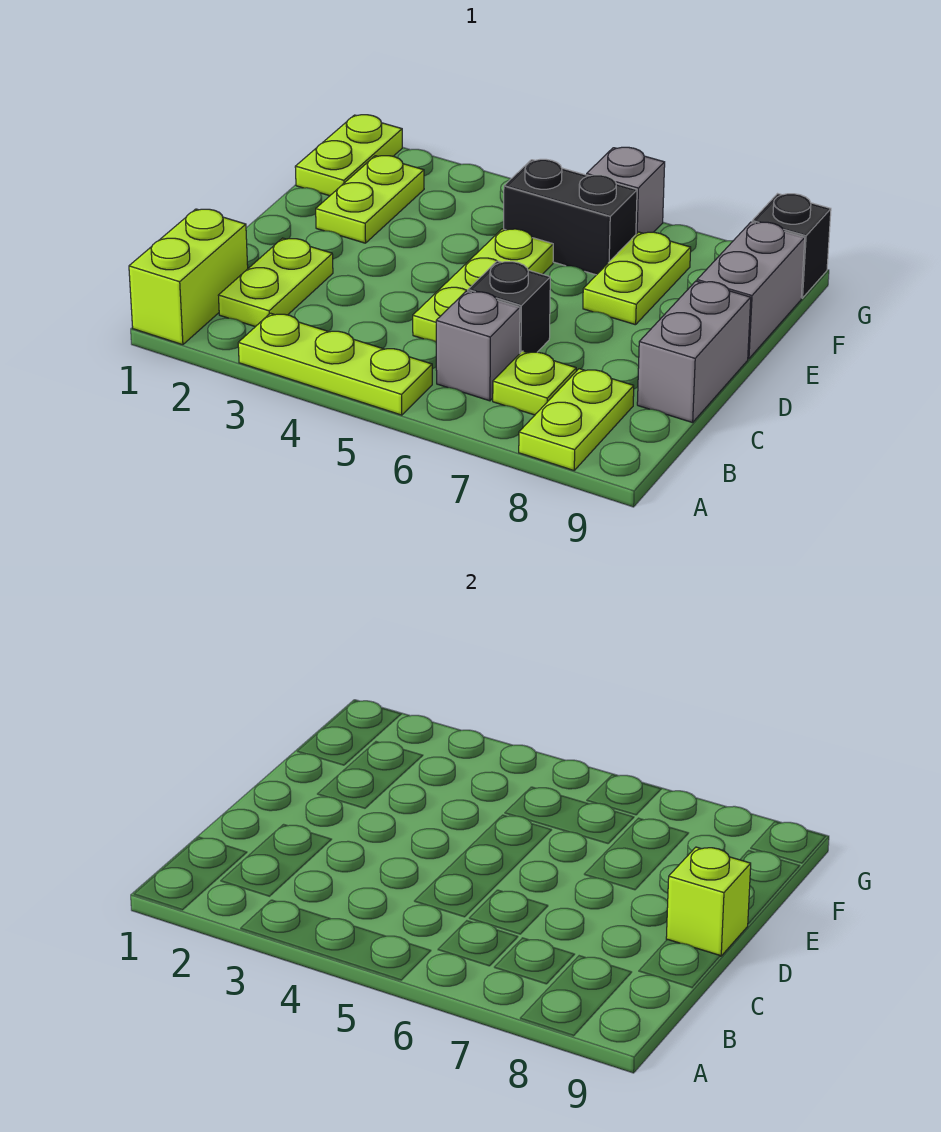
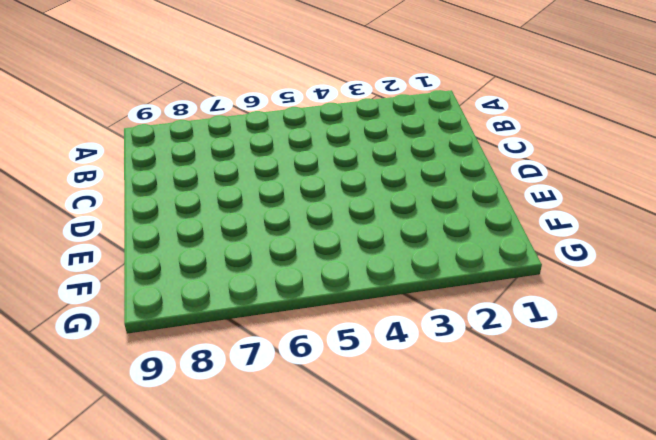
none -> lime 1x2 brick [129,209,248,345]
none -> lime 1x3 plate [238,313,432,415]
none -> lime 1x2 plate [519,369,634,470]

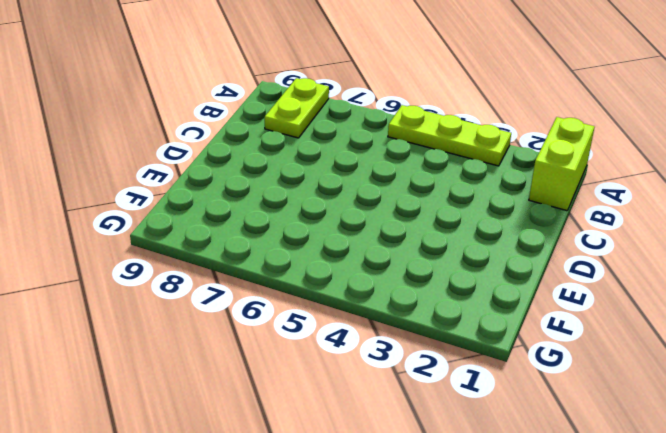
none -> lime 1x2 plate [218,238,333,327]
none -> grey 1x1 brick [436,291,520,401]
none -> lime 1x1 plate [493,351,576,415]

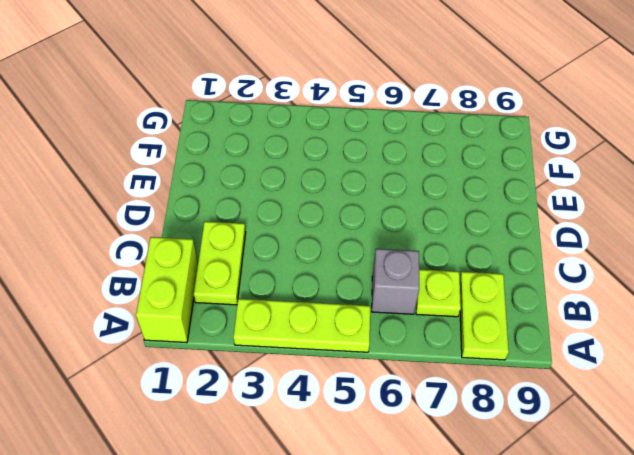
none -> lime 1x3 plate [413,229,553,342]
none -> black 1x1 brick [468,261,550,353]
none -> grey 1x2 brick [637,281,751,423]

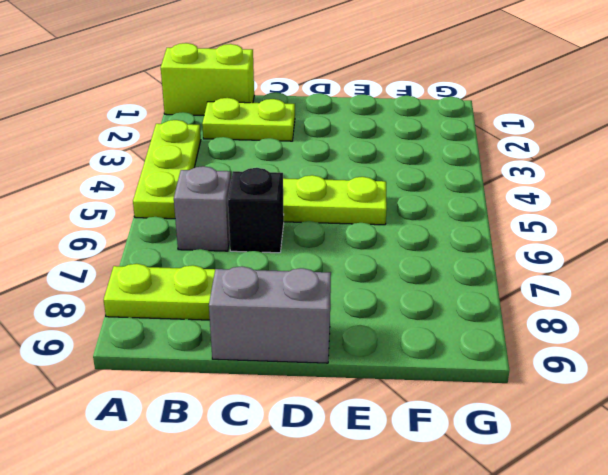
none -> lime 1x1 plate [493,351,576,415]
none -> lime 1x2 plate [316,156,424,243]
none -> lime 1x2 plate [583,232,691,325]

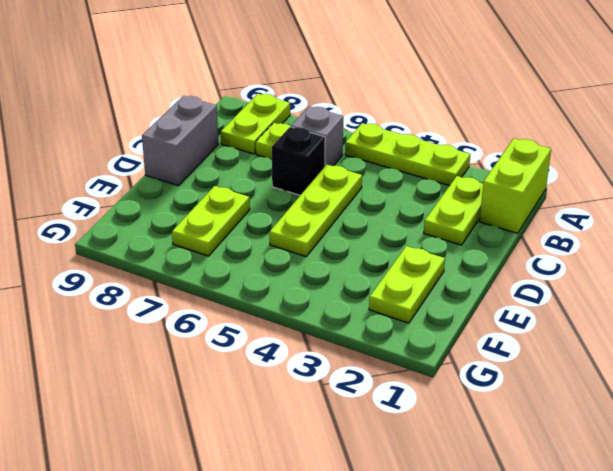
none -> grey 1x2 brick [697,222,805,359]
none -> lime 1x2 plate [295,115,402,196]
none -> black 1x2 brick [504,159,637,275]

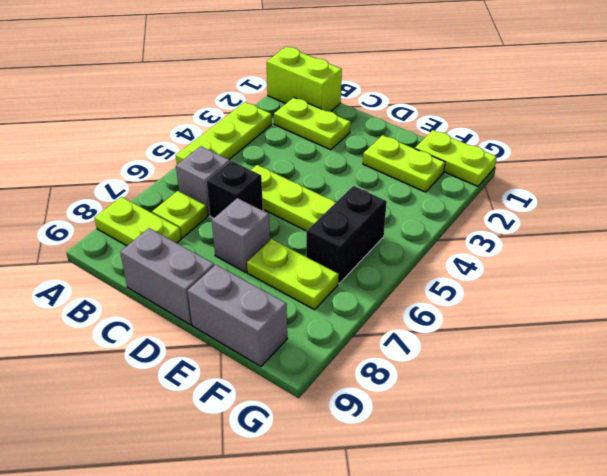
grey 1x1 brick [212,198,270,272] -> grey 1x1 brick moved to [587,147,665,234]
none -> black 1x1 brick [752,194,831,298]
none -> lime 1x1 brick [666,847,751,956]

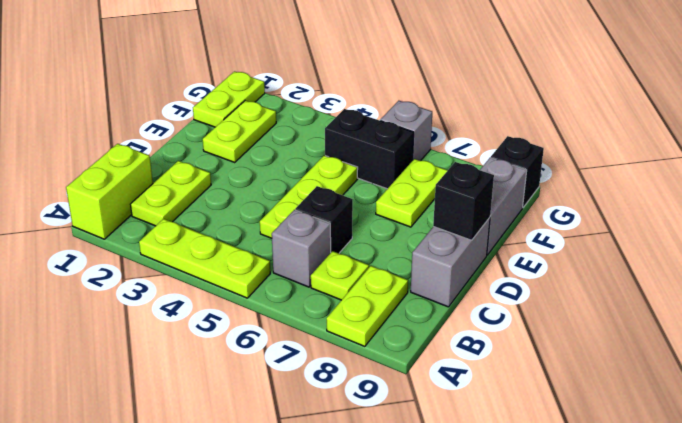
black 1x1 brick [433,162,494,240] -> lime 1x1 brick [666,847,751,956]

